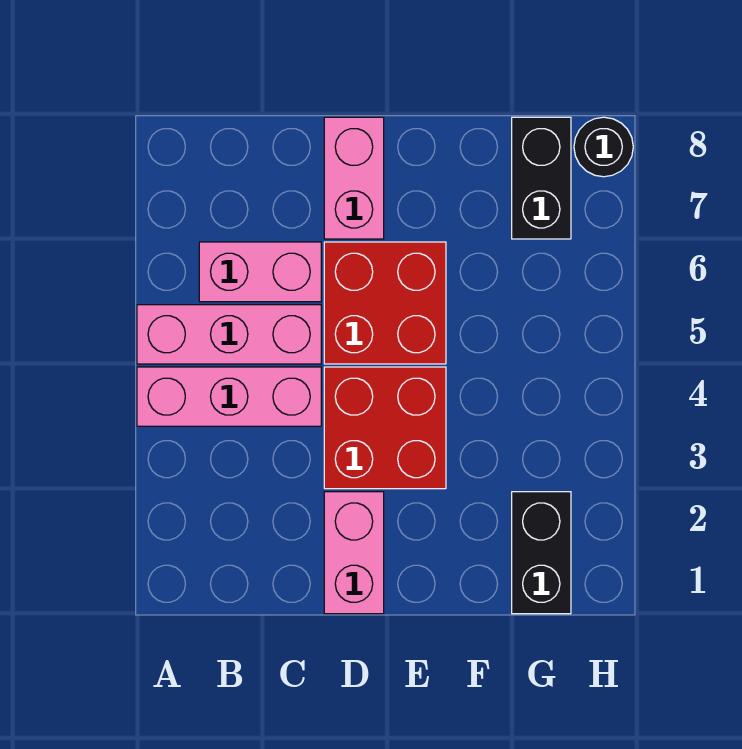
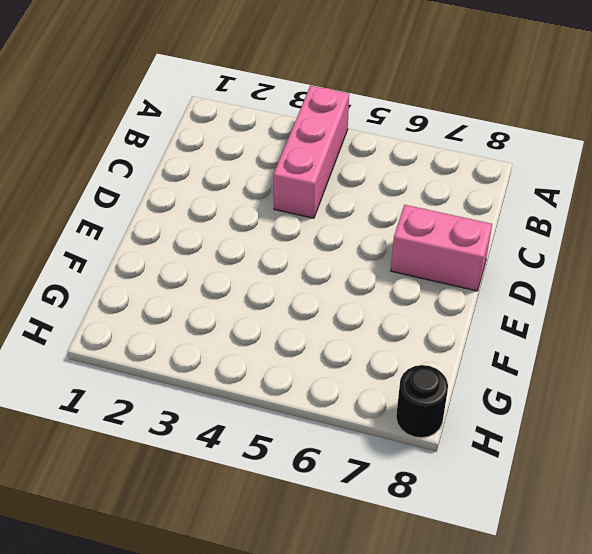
none -> pink 1x3 brick [137,305,321,364]
none -> pink 1x2 brick [199,242,321,302]

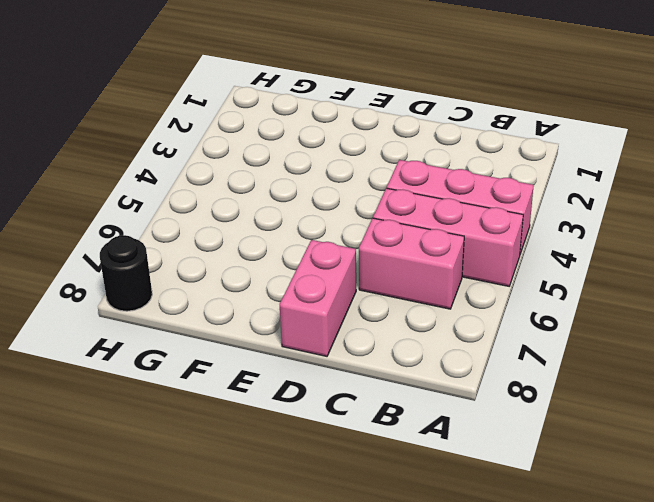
none -> pink 1x2 brick [324,492,384,614]
none -> red 2x2 brick [324,367,446,489]

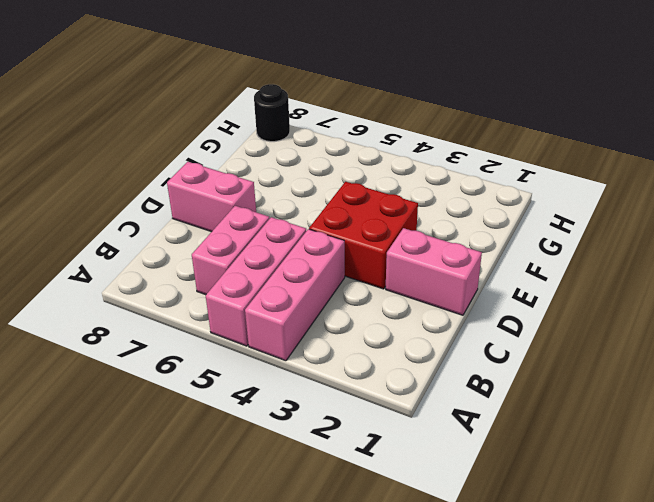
none -> red 2x2 brick [324,242,446,364]
none -> black 1x2 brick [512,492,571,614]

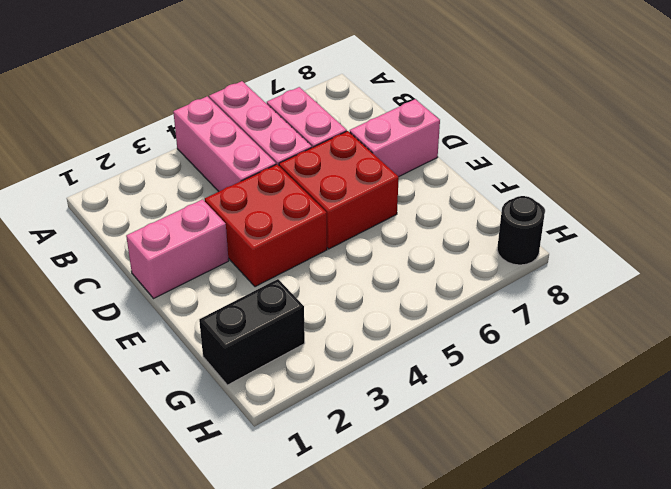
none -> black 1x2 brick [512,117,571,239]

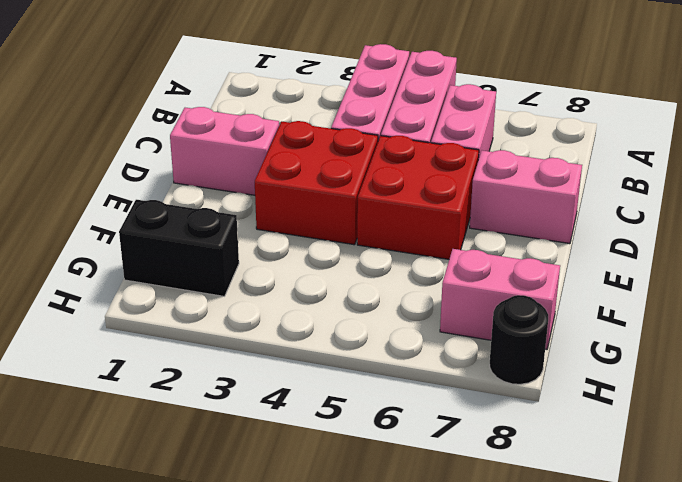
pink 1x2 brick [440,249,560,349] -> black 1x2 brick [512,117,571,239]

